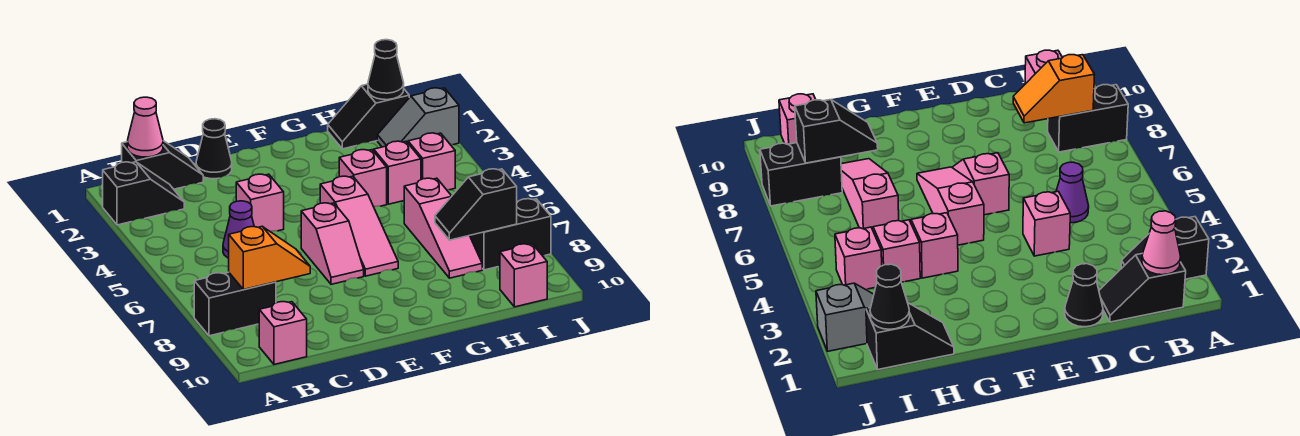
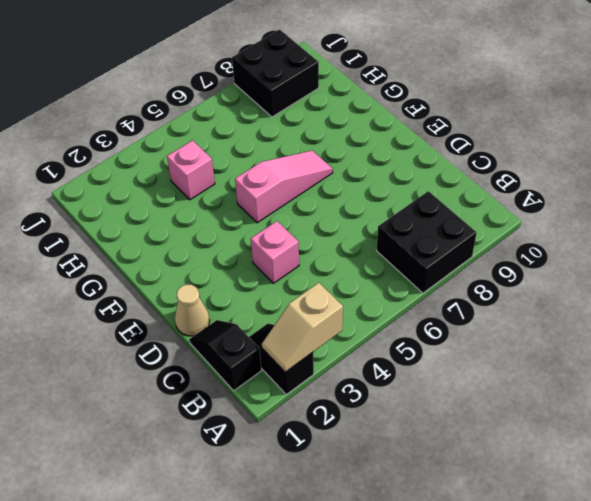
tan 1x2 slope [262,283,343,372] -> none
black 2x2 brick [376,191,477,293] -> black 1x2 brick [194,272,276,336]
tan 1x1 cone [175,284,210,336] -> black 1x1 cone [196,119,232,179]
black 2x2 brick [232,29,319,117] -> black 1x2 brick [470,199,551,270]
none -> pink 1x1 brick [259,302,307,365]
none -> purple 1x1 cone [223,201,254,258]
none -> pink 1x2 slope [301,203,364,284]

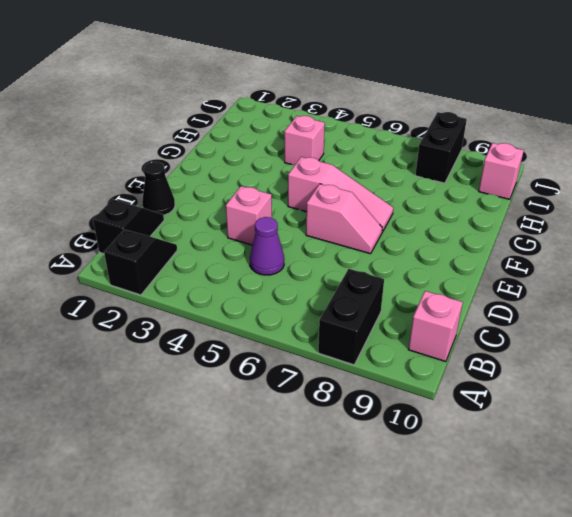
none -> pink 1x1 brick [339,150,387,207]
none -> black 1x2 slope [328,84,409,149]
none -> pink 1x3 slope [404,178,482,278]

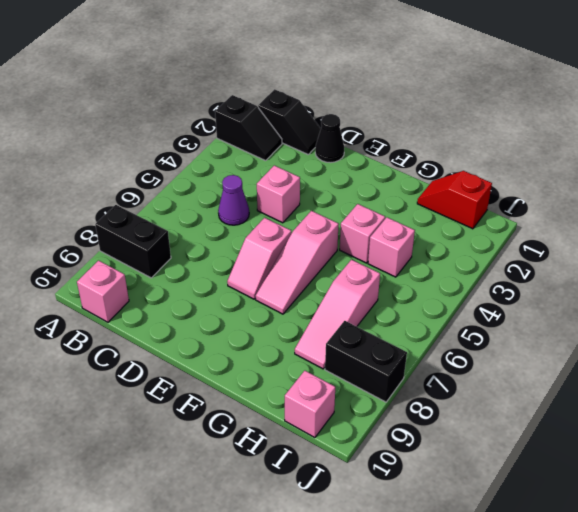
red 1x2 slope [417,171,492,229] -> black 1x2 slope [328,84,409,149]
none -> grey 1x2 slope [377,88,459,147]
none -> pink 1x1 brick [408,133,455,190]
none -> pink 1x1 cone [127,97,163,157]

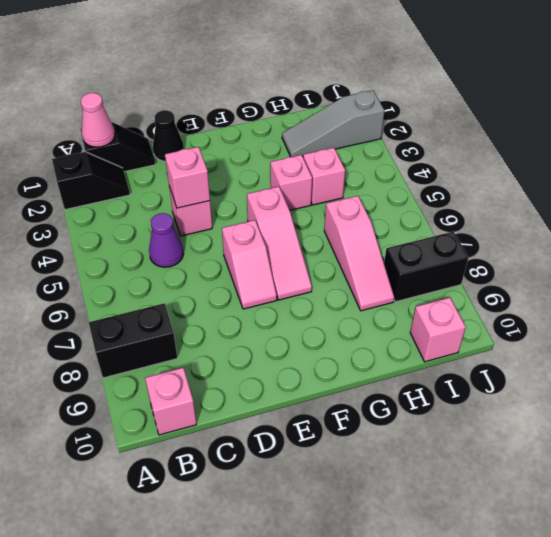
pink 1x1 brick [165,147,210,208] -> pink 1x1 brick moved to [408,133,455,190]
grey 1x3 slope [282,90,385,157] -> grey 1x2 slope [377,88,459,147]
none -> black 1x2 slope [328,84,409,149]
none -> orange 1x2 slope [229,227,310,290]
none -> black 1x2 slope [435,169,517,240]

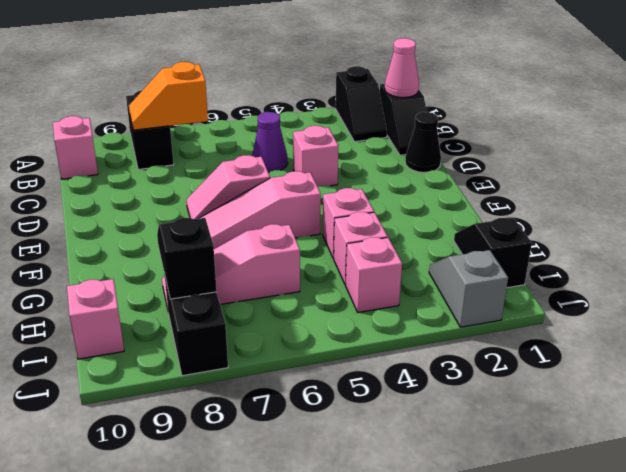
orange 1x2 slope [129,62,208,130] -> orange 1x2 slope turned to [229,227,310,290]
none -> black 1x1 cone [368,40,404,100]

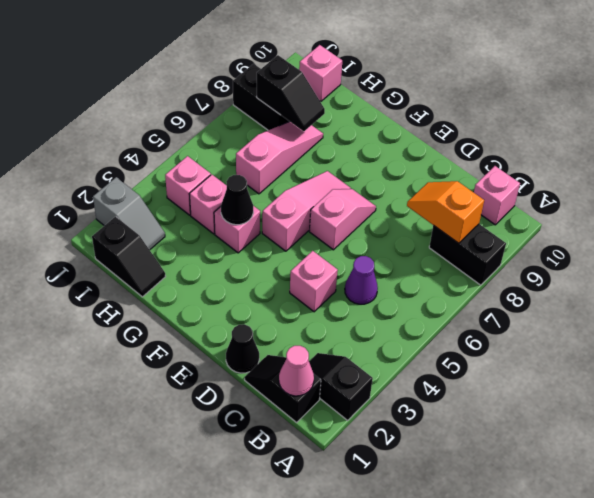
black 1x1 cone [221,175,253,225] -> black 1x1 cone moved to [368,40,404,100]

